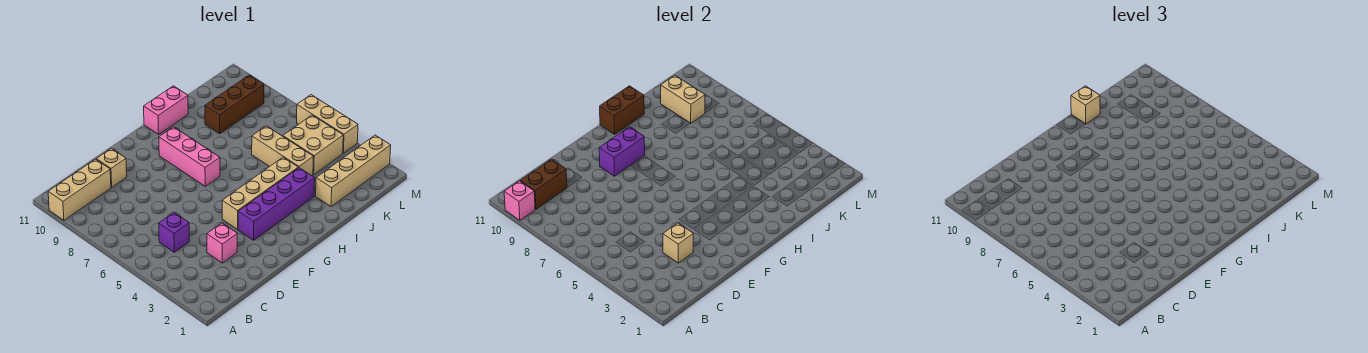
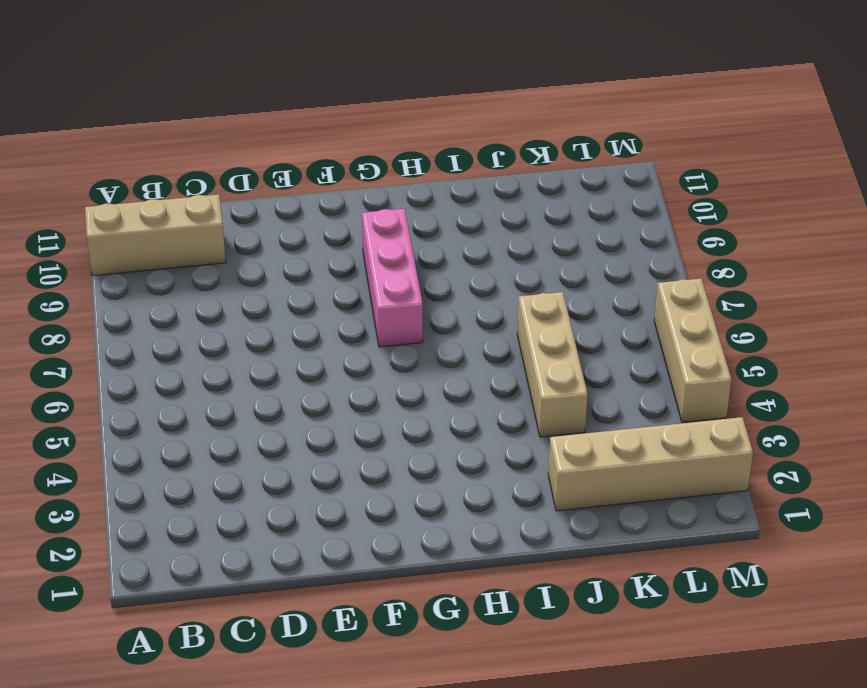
none -> purple 1x1 brick [159,213,189,252]
none -> pink 1x1 brick [207,223,237,263]
none -> tan 1x1 brick [96,148,127,187]

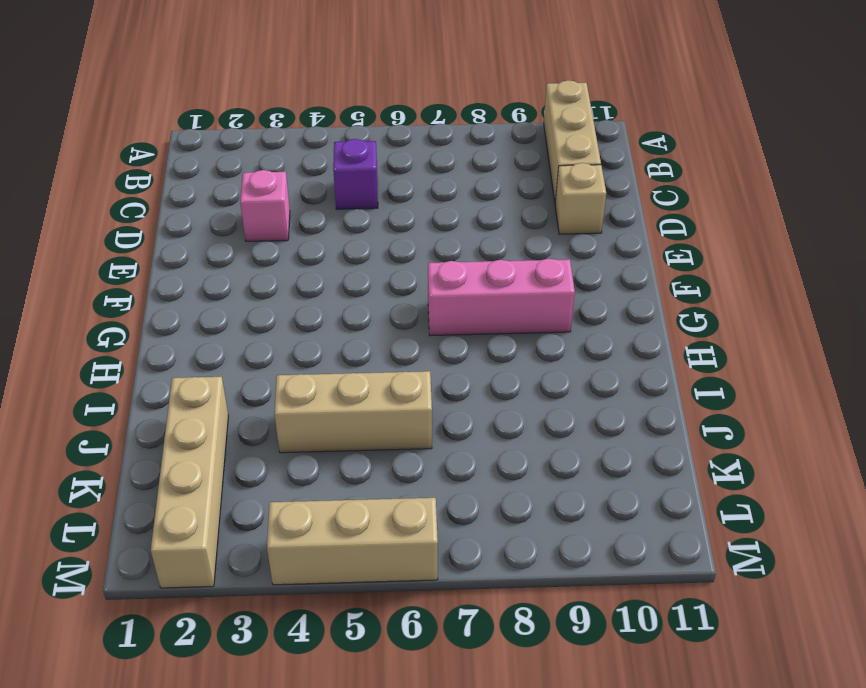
none -> purple 1x4 brick [238,168,315,240]
none -> tan 1x4 brick [222,157,298,229]
none -> pink 1x2 brick [144,86,188,134]

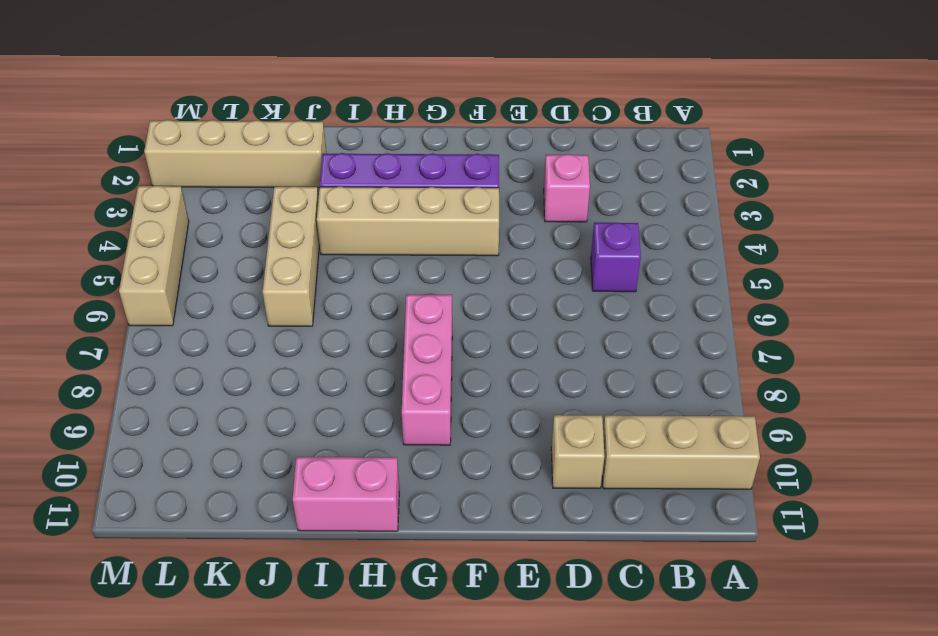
none -> brown 1x3 brick [205,75,264,134]
none -> tan 2x2 brick [283,115,343,174]
none -> pink 1x1 brick [504,181,535,220]

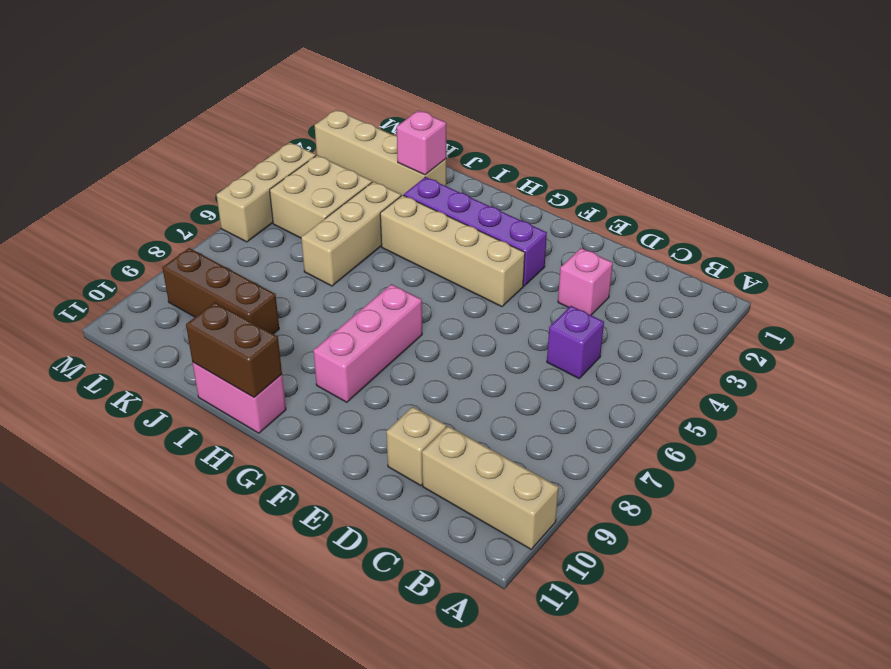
pink 1x1 brick [397,110,446,175] -> pink 1x1 brick moved to [504,181,535,220]
none -> brown 1x2 brick [521,159,567,209]
none -> tan 1x1 brick [663,223,693,263]
none -> purple 1x2 brick [599,127,645,176]

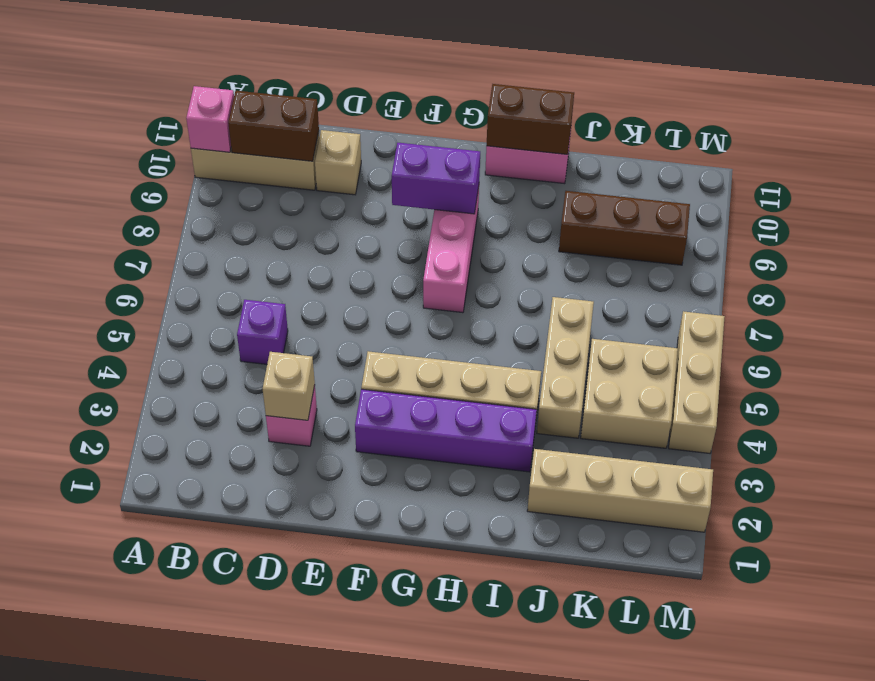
none -> tan 1x2 brick [661,76,705,123]
none -> tan 1x1 brick [1071,86,1100,124]

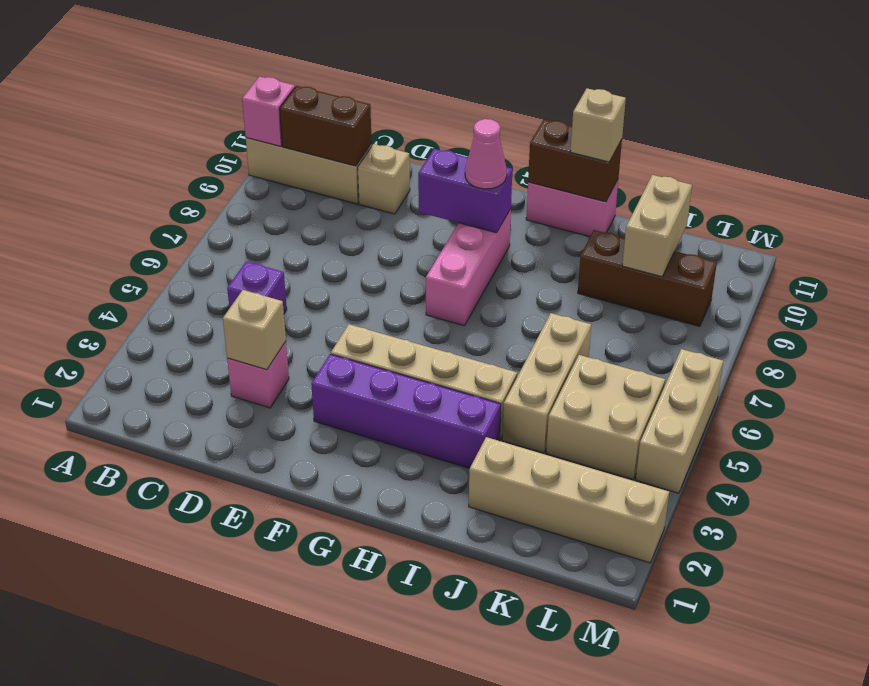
pink 1x1 cone [465,119,507,189] -> none

